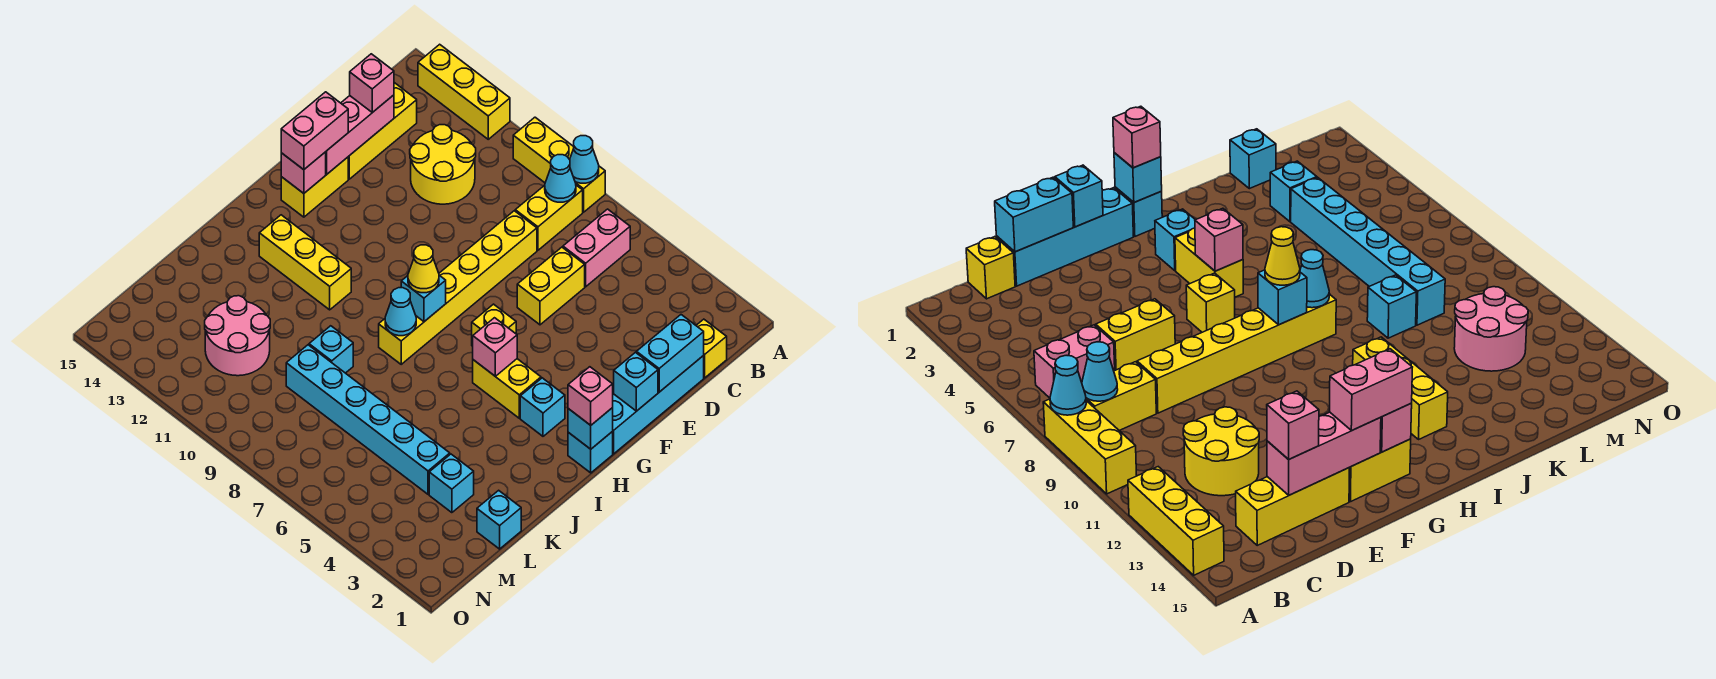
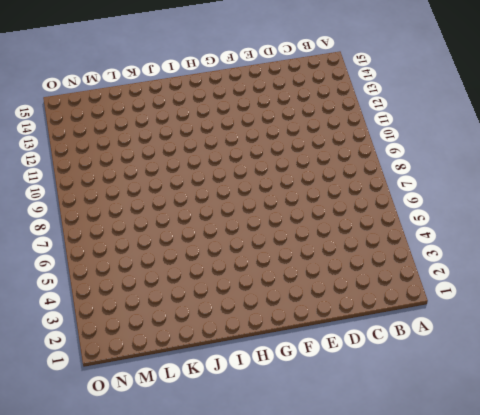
none -> yellow 1x3 brick [513,117,605,212]
none -> yellow 1x3 brick [418,44,510,139]
none -> pink 1x2 brick [563,209,630,287]
none -> yellow 1x2 brick [515,185,583,250]

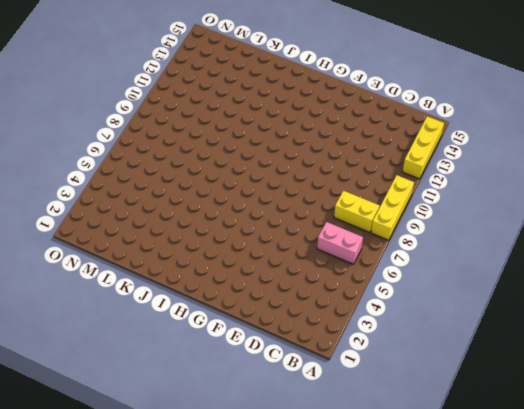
none -> yellow 1x1 brick [696,319,727,378]
none -> yellow 2x2 round brick [410,125,476,204]
none -> yellow 1x3 brick [348,83,417,179]
none -> cyan 1x4 brick [612,356,704,454]

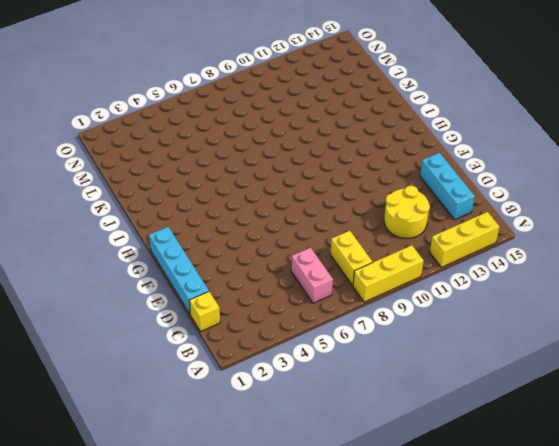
cyan 1x3 brick [420,153,475,220] -> yellow 1x3 brick [348,83,417,179]
none -> yellow 1x2 brick [517,247,585,325]
none -> yellow 1x6 brick [379,211,537,364]
none -> yellow 1x2 brick [281,157,348,217]
none -> yellow 1x1 brick [472,304,516,346]

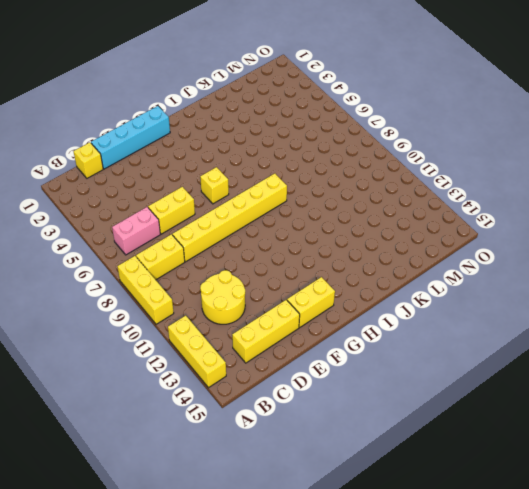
none -> cyan 1x1 brick [568,431,613,473]
none -> cyan 1x1 brick [520,378,565,436]
none -> yellow 1x2 brick [473,359,541,418]
none -> yellow 1x3 brick [259,215,351,310]

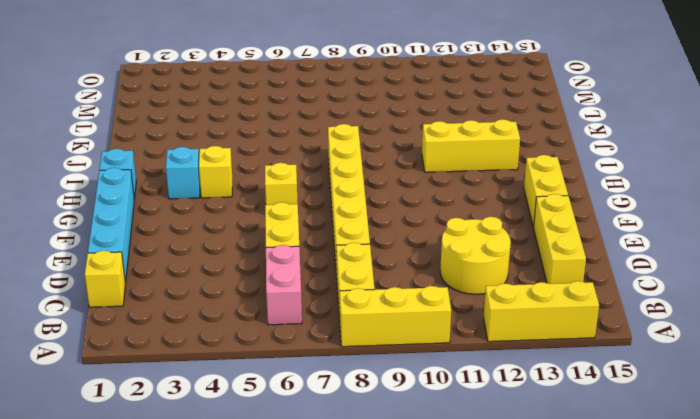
yellow 1x1 brick [199,146,232,198] -> yellow 1x2 brick [473,359,541,418]
none -> cyan 1x1 brick [309,326,353,373]
none -> cyan 1x1 brick [477,490,521,549]
none -> cyan 1x1 brick [429,454,474,513]
none -> cyan 1x6 brick [286,345,450,494]

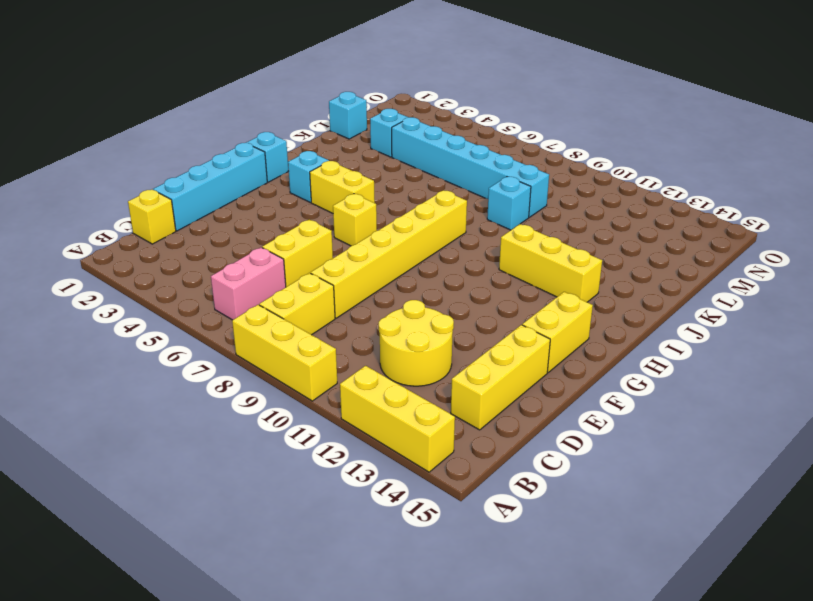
none -> pink 2x2 round brick [205,296,270,376]
none -> cyan 1x1 cone [570,136,599,183]
none -> cyan 1x1 cone [545,155,576,202]
none -> cyan 1x2 brick [637,315,704,392]

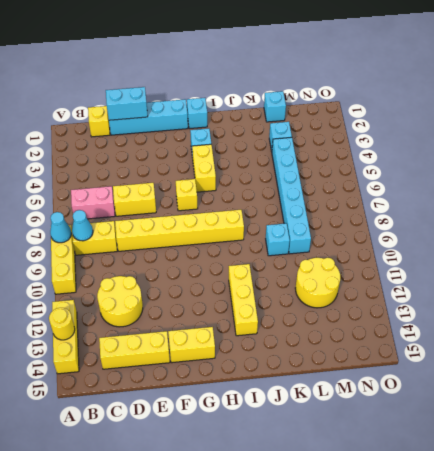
yellow 1x1 round brick [49,308,75,340] -> none
yellow 2x2 round brick [295,258,340,308] -> pink 2x2 round brick [205,296,270,376]
none -> pink 1x3 brick [326,95,394,174]
none -> cyan 1x1 brick [614,352,658,411]
none -> pink 1x1 brick [281,152,326,193]
none -> cyan 1x1 brick [568,408,613,449]

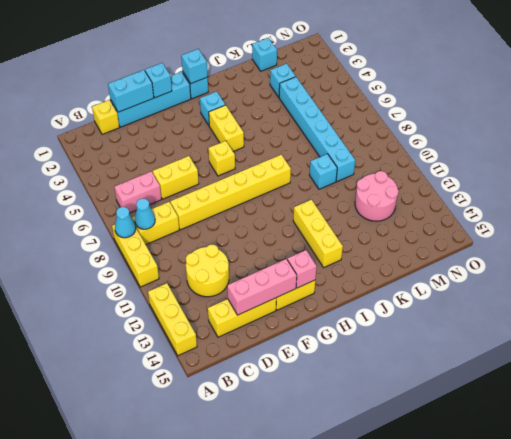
none -> pink 1x1 brick [473,318,517,377]
none -> cyan 1x1 brick [401,275,446,322]
none -> cyan 1x1 cone [385,288,416,336]
none -> pink 1x1 brick [350,54,394,113]

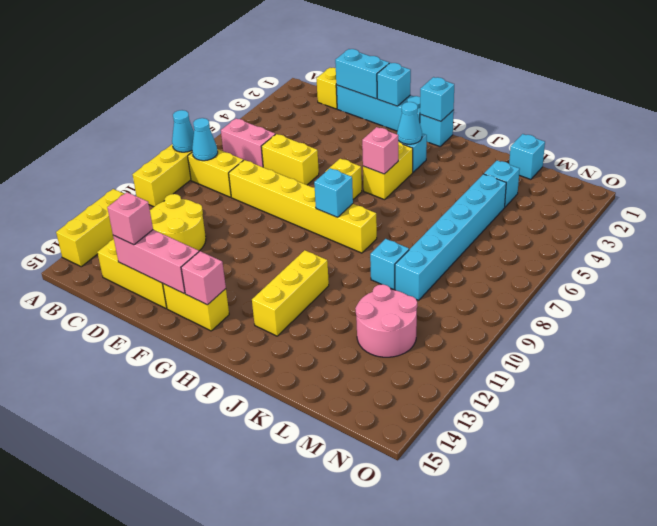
cyan 1x1 cone [397,102,422,144] -> cyan 1x1 cone moved to [385,288,416,336]
none -> pink 1x2 brick [281,92,348,170]
none -> pink 1x1 brick [568,367,613,425]
none -> yellow 1x1 cone [408,245,439,293]

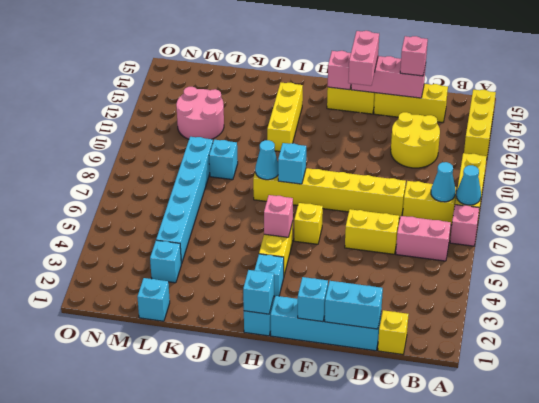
pink 1x1 brick [450,205,479,246] -> pink 1x1 brick moved to [568,367,613,425]
pink 1x2 brick [348,31,379,86] -> pink 1x2 brick turned to [281,92,348,170]
none -> yellow 1x1 cone [408,245,439,293]

